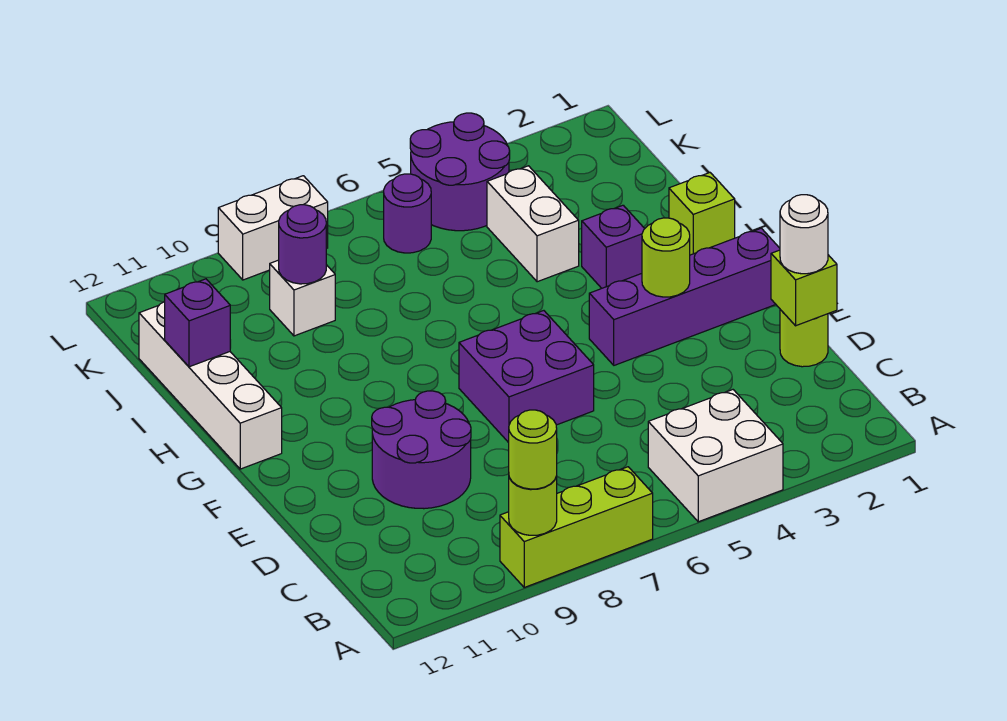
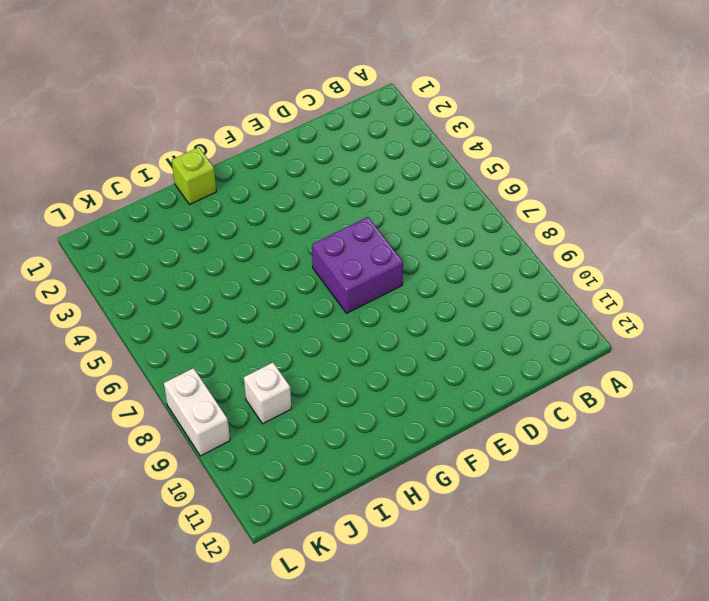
none -> white 2x2 brick [648,390,783,522]
none -> lime 1x3 brick [500,467,653,587]
none -> lime 1x1 round brick [780,310,828,367]

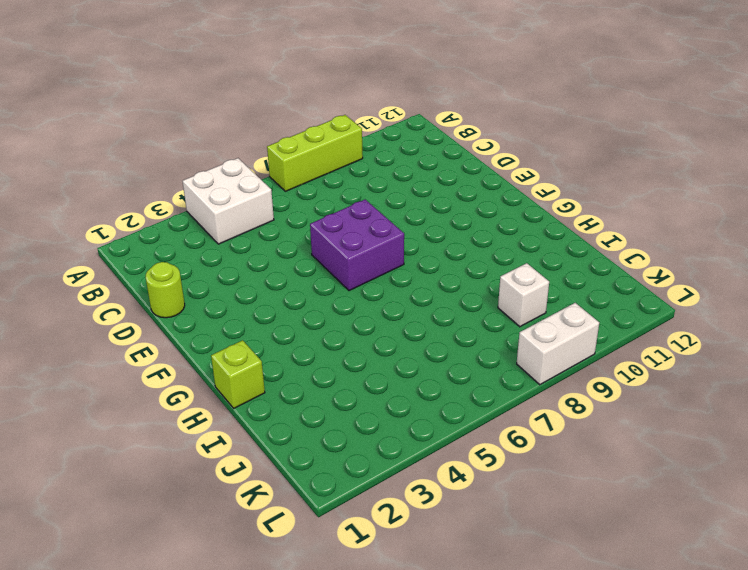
none -> purple 2x2 round brick [372,391,471,509]
none -> purple 1x4 brick [589,228,780,365]
none -> white 1x4 brick [139,302,282,469]

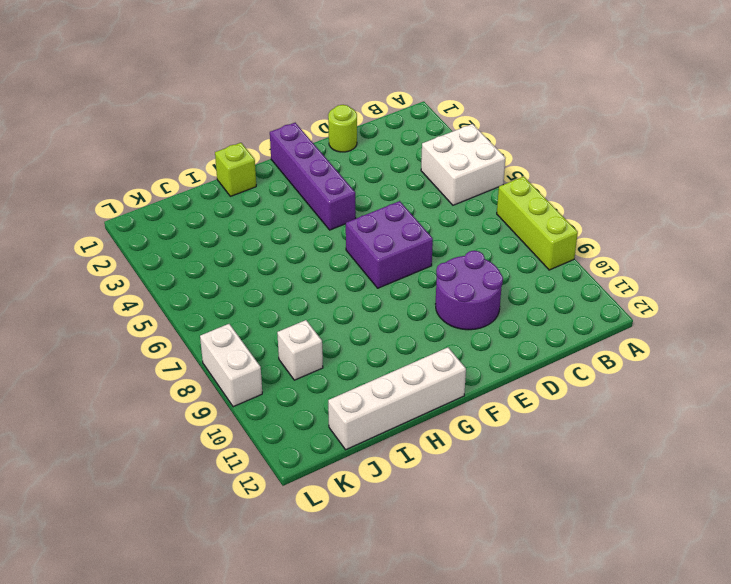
none -> purple 1x1 brick [582,205,645,288]
none -> white 1x2 brick [487,166,579,282]
none -> purple 2x2 round brick [410,113,510,231]

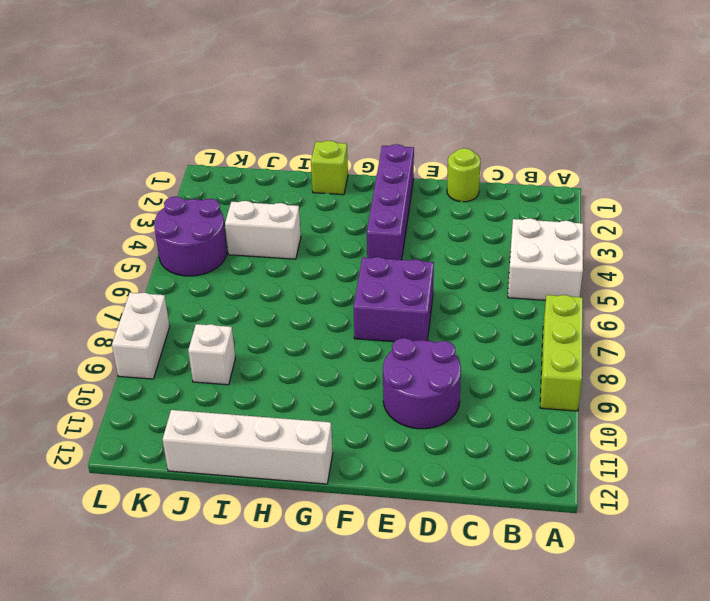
none -> purple 1x1 brick [582,205,645,288]
none -> purple 1x1 round brick [384,174,431,253]
none -> lime 1x1 round brick [509,476,557,535]

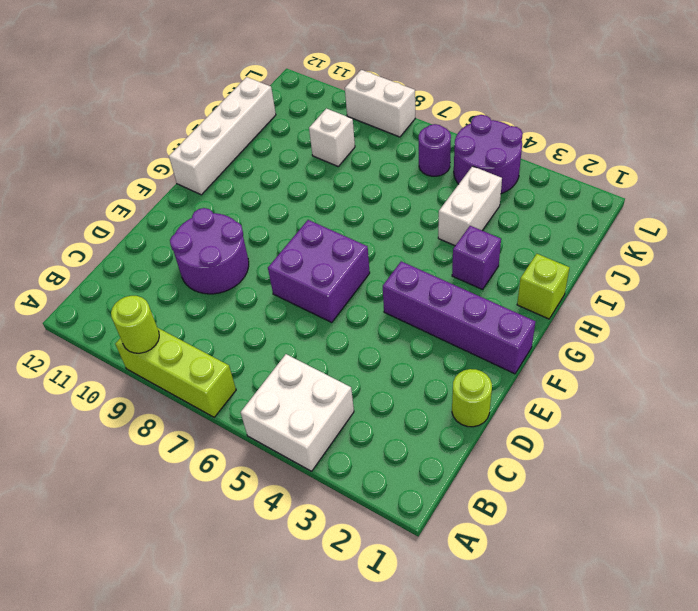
none -> lime 1x1 brick [771,250,837,326]
none -> lime 1x1 round brick [642,218,690,297]
none -> purple 1x1 brick [164,279,230,367]

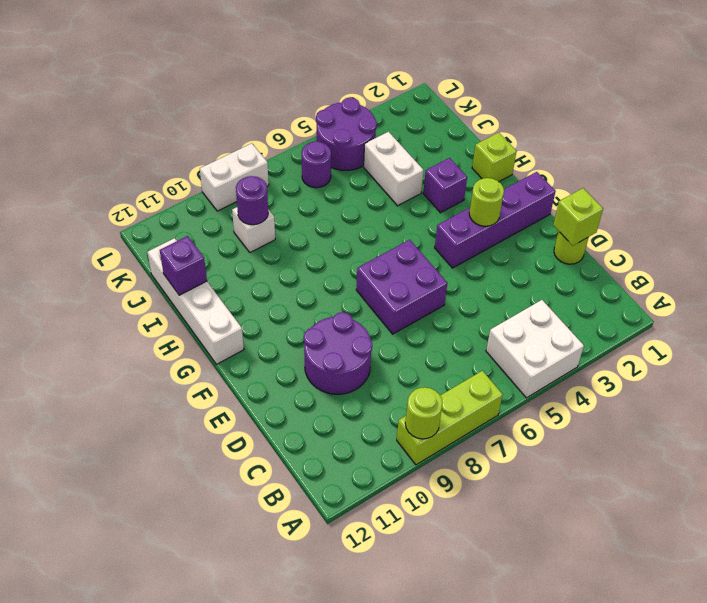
none -> lime 1x1 round brick [509,410,557,489]
none -> white 1x1 round brick [780,195,828,274]

